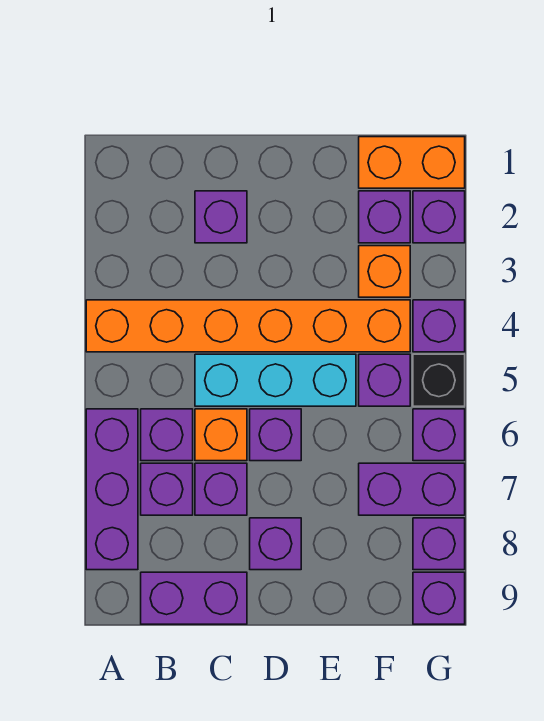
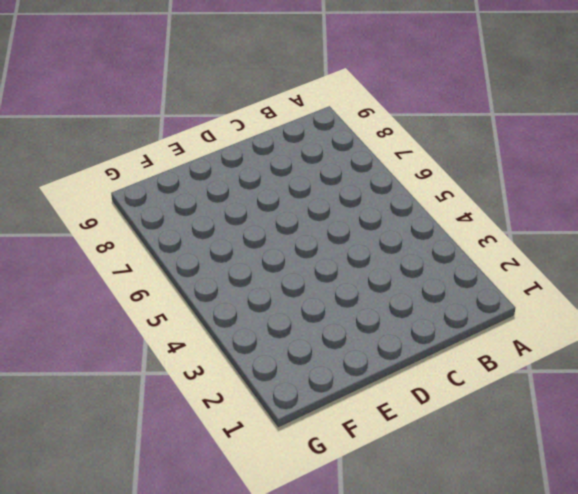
none -> orange 1x6 brick [86,300,410,352]
none -> purple 1x3 brick [86,409,138,570]
none -> purple 1x1 brick [141,409,193,461]

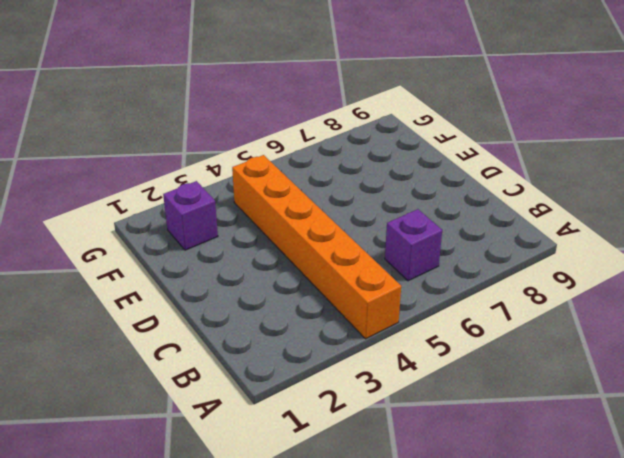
none -> purple 1x3 brick [86,409,138,570]
none -> purple 1x1 brick [141,463,193,515]
none -> purple 1x2 brick [141,572,247,624]

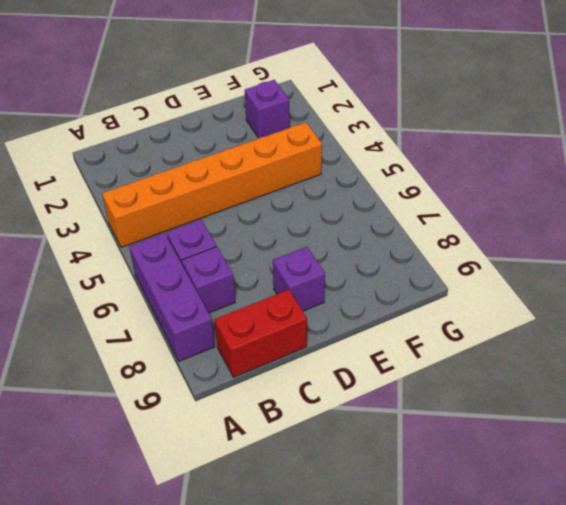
red 1x2 brick [214,290,307,377] -> purple 1x2 brick [141,572,247,624]
none -> purple 1x1 brick [195,191,247,243]
none -> cyan 1x3 brick [195,354,356,406]
none -> orange 1x1 brick [195,409,247,461]

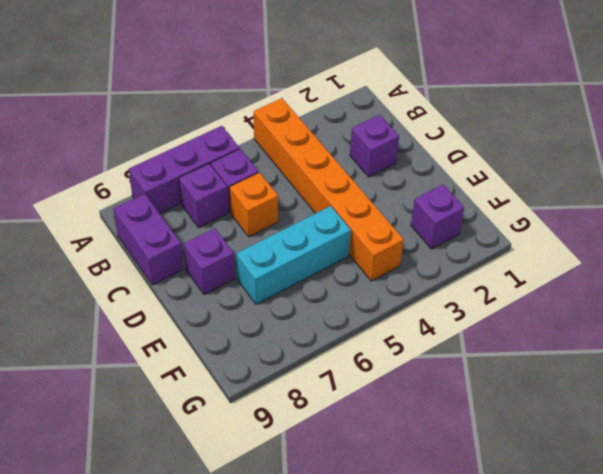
cyan 1x3 brick [236,206,351,304] -> cyan 1x3 brick turned to [195,354,356,406]
none -> purple 1x1 brick [195,463,247,515]
none -> purple 1x1 brick [250,409,301,461]
none -> orange 1x2 brick [359,137,465,188]

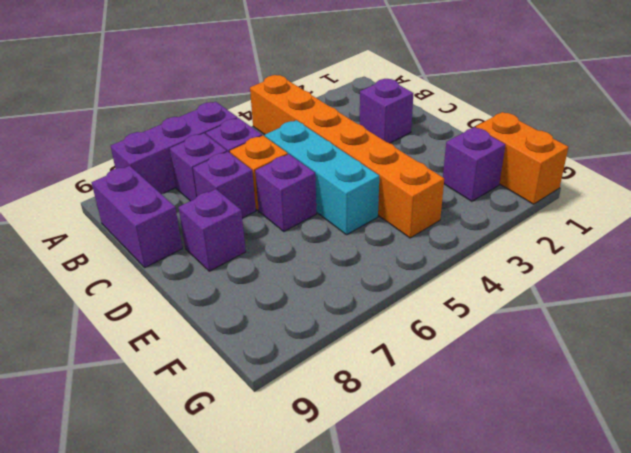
none -> orange 1x1 brick [359,246,410,297]
none -> purple 1x1 brick [359,354,410,406]
none -> purple 1x2 brick [359,463,465,515]

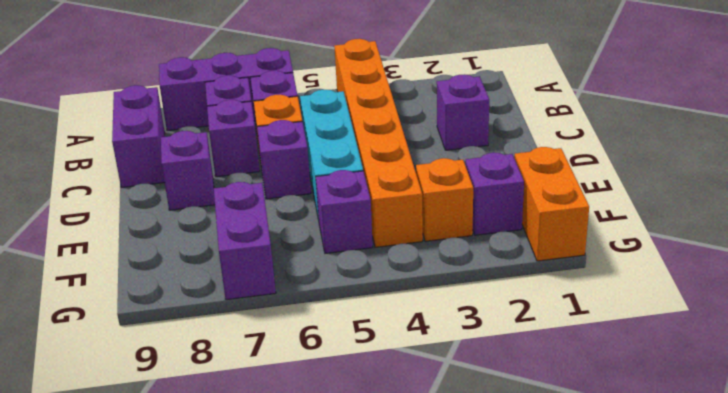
none -> purple 1x1 brick [413,191,465,243]
none -> purple 1x1 brick [413,300,465,352]
none -> black 1x1 brick [413,354,465,406]

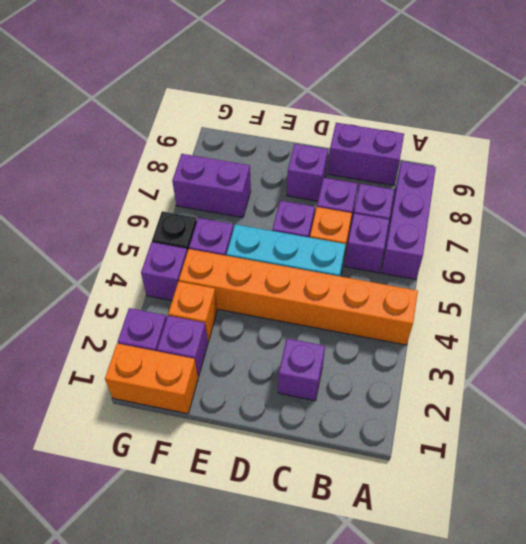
none -> purple 1x1 brick [413,409,465,461]
none -> purple 1x1 brick [413,518,465,570]
none -> purple 1x1 brick [413,572,465,624]

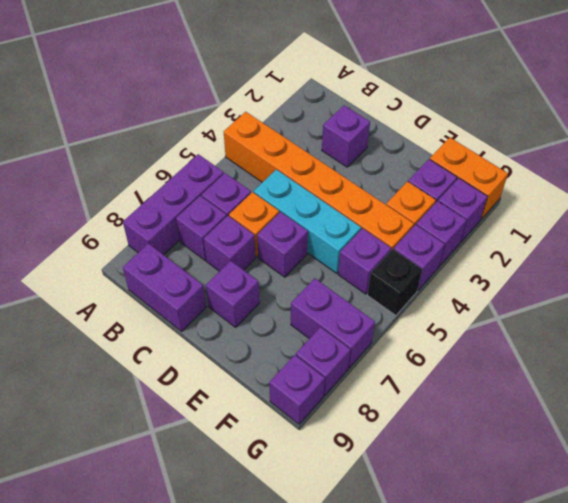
purple 1x1 brick [416,201,466,266] -> purple 1x1 brick moved to [413,409,465,461]

